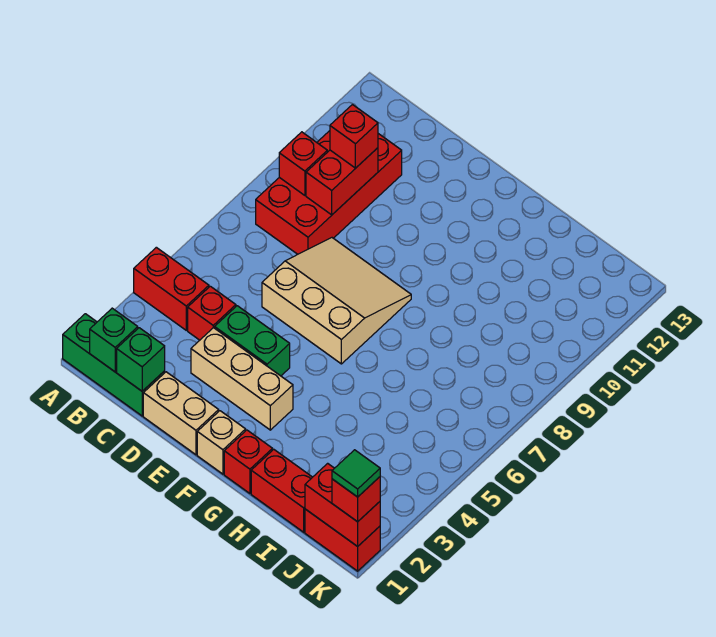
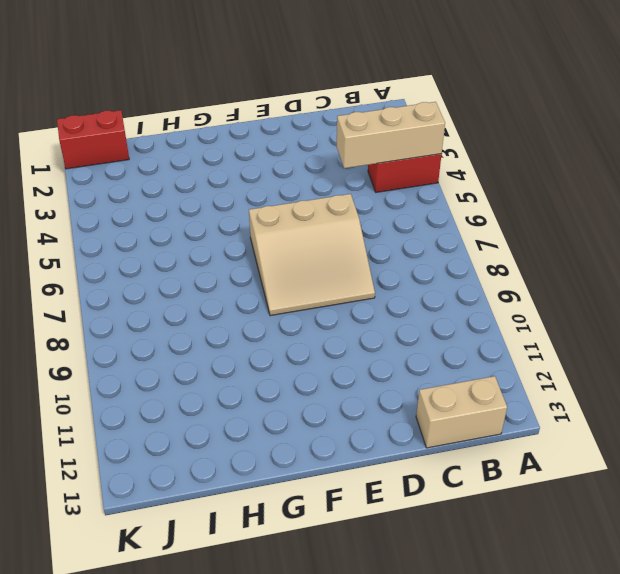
tan 1x3 brick [337,102,445,168] -> tan 1x3 brick moved to [191,328,293,430]
tan 1x2 brick [416,376,507,448] -> tan 1x2 brick moved to [143,372,219,455]
none -> green 1x3 brick [63,314,165,416]
none -> red 2x4 brick [256,131,402,254]
none -> red 1x1 brick [188,286,236,340]

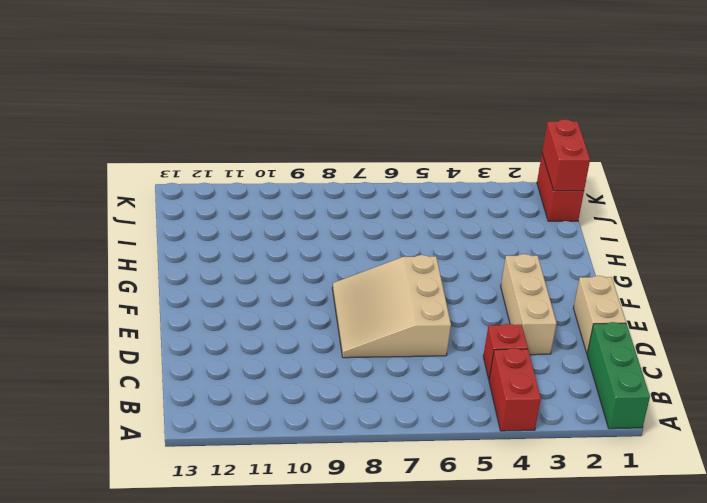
none -> red 2x4 brick [256,131,402,254]
none -> green 1x2 brick [215,306,290,376]
none -> tan 1x1 brick [197,411,246,474]

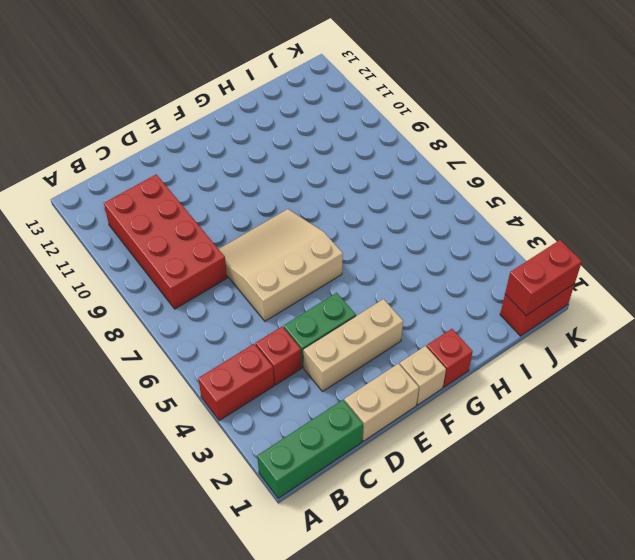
none -> red 1x2 brick [251,450,312,532]
none -> green 1x1 brick [90,308,138,372]
none -> red 1x1 brick [279,132,327,195]

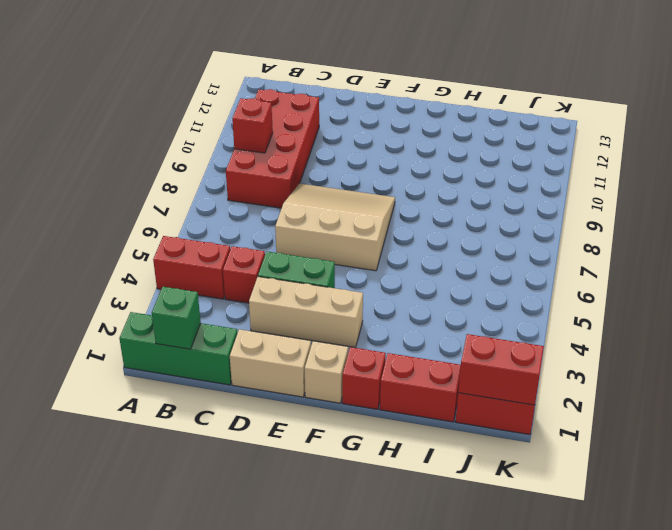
none -> green 1x1 brick [117,328,165,391]
none -> red 1x2 brick [306,148,378,215]
none -> red 1x1 brick [330,105,378,168]

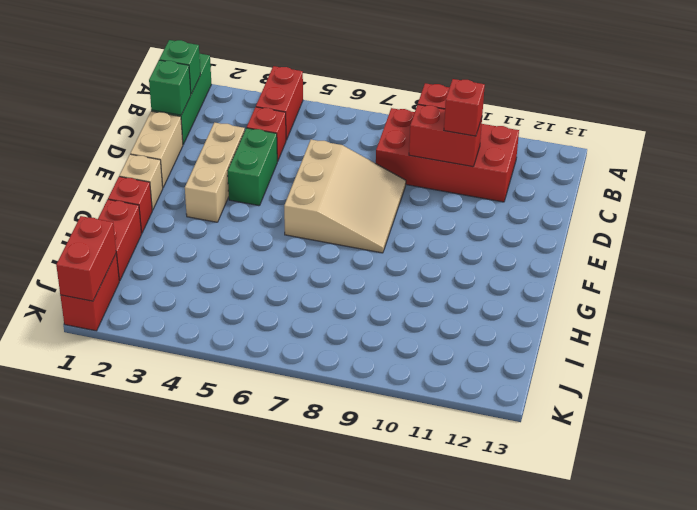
none -> red 1x1 brick [332,477,380,522]
none -> green 1x1 tile [332,450,380,497]

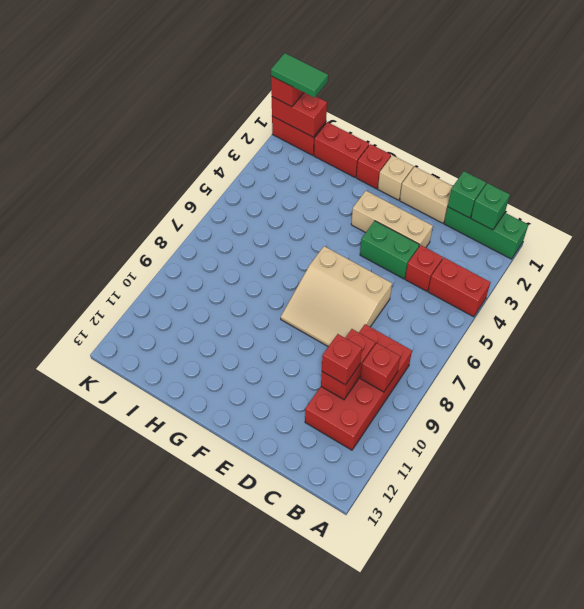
green 1x2 tile [271,53,328,97] -> green 1x1 tile [332,450,380,497]

